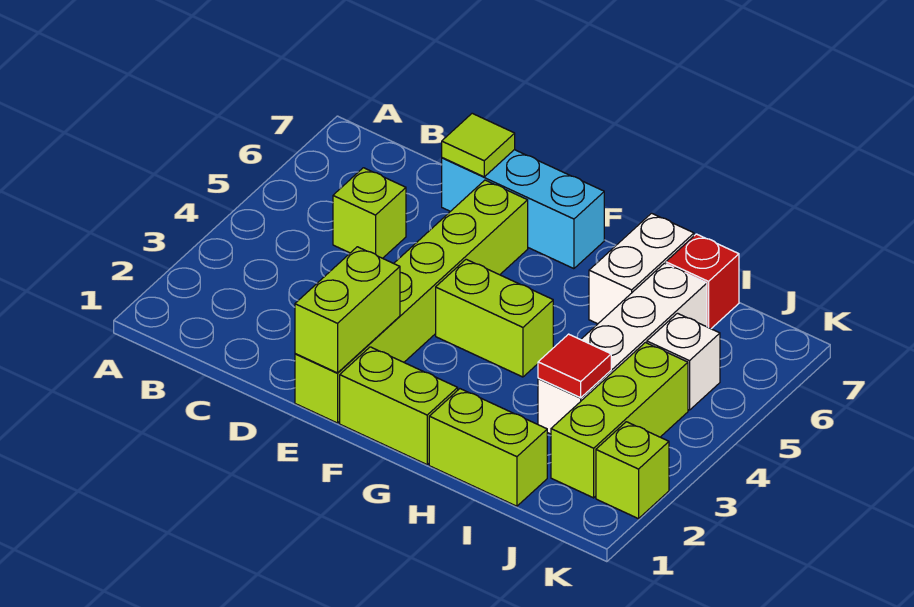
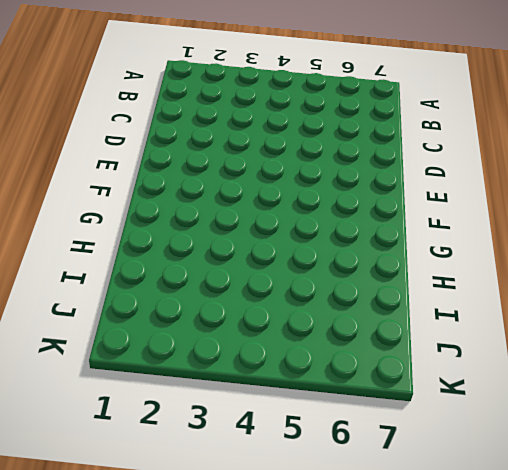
none -> lime 1x1 brick [333,168,406,258]
none -> cyan 1x3 brick [442,150,604,269]
none -> lime 1x6 brick [295,180,528,423]

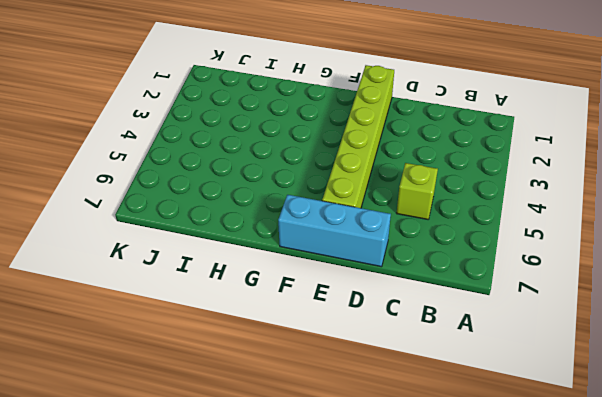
none -> lime 1x2 brick [340,347,458,464]
none -> lime 1x2 brick [436,259,553,377]
none -> lime 1x2 brick [429,389,547,506]

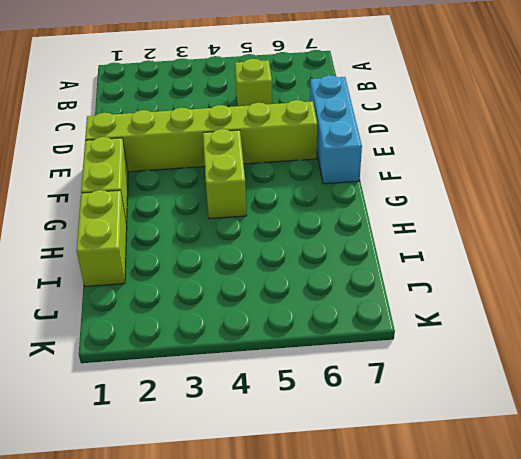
none -> white 1x2 brick [589,213,694,324]
none -> white 1x4 brick [538,263,707,434]
none -> red 1x1 brick [666,234,739,329]

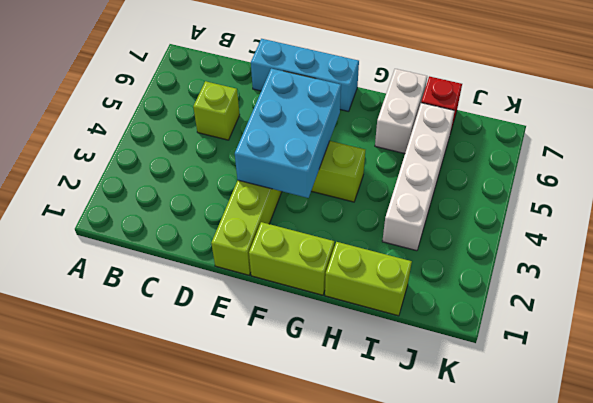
cyan 2x3 brick [235,69,341,198] -> none
none -> lime 1x3 brick [551,343,688,498]
none -> white 1x1 brick [647,313,720,410]
none -> lime 1x1 brick [596,422,669,519]

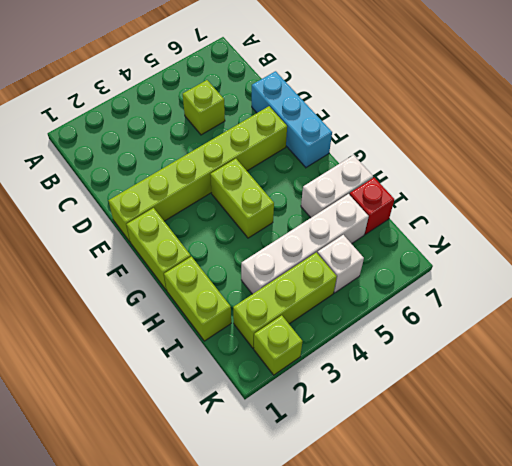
none -> lime 1x1 tile [442,113,515,177]
none -> lime 1x2 brick [295,247,400,373]
none -> red 1x1 tile [538,334,611,398]

